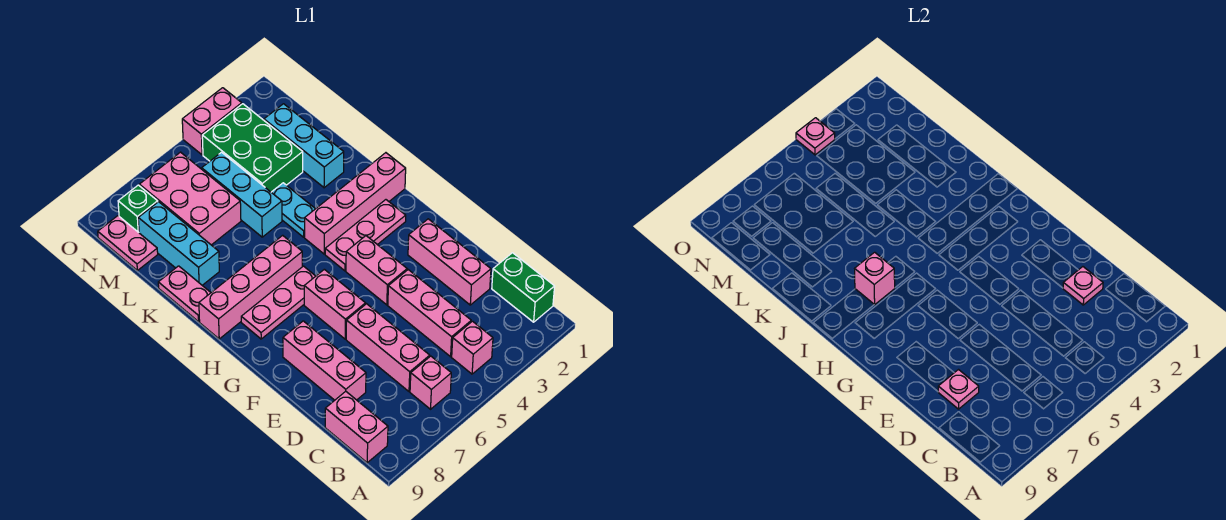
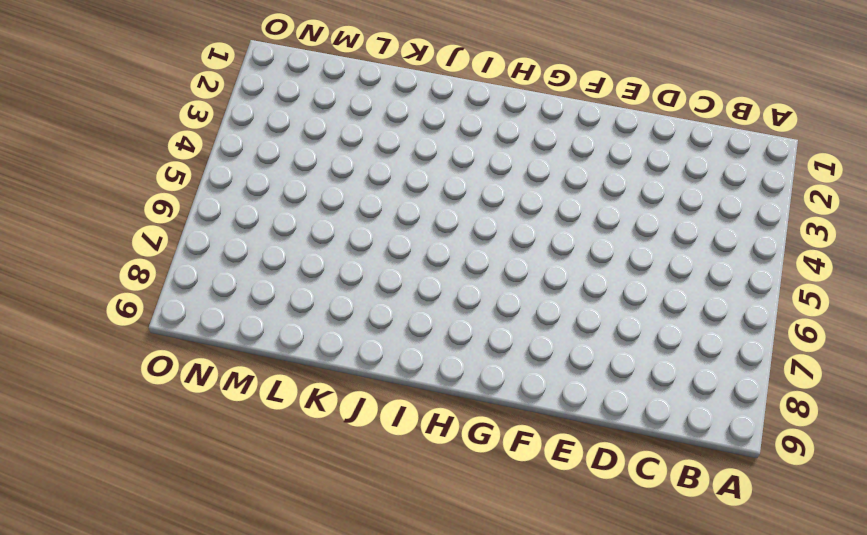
none -> green 1x2 brick [492,253,555,322]
none -> pink 1x1 brick [452,321,493,374]
none -> pink 1x1 brick [410,356,451,409]

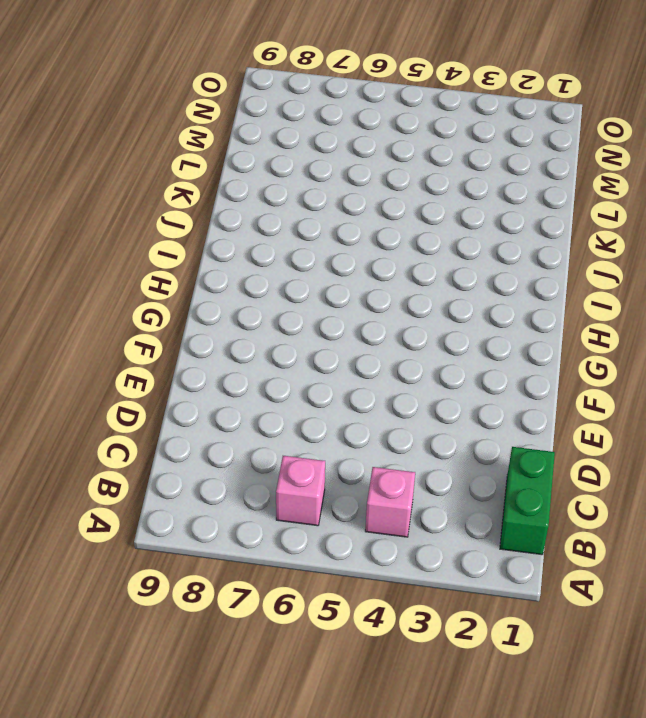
none -> pink 1x2 brick [325,391,388,463]
none -> pink 1x3 brick [388,270,471,357]
none -> pink 1x3 brick [346,304,430,391]

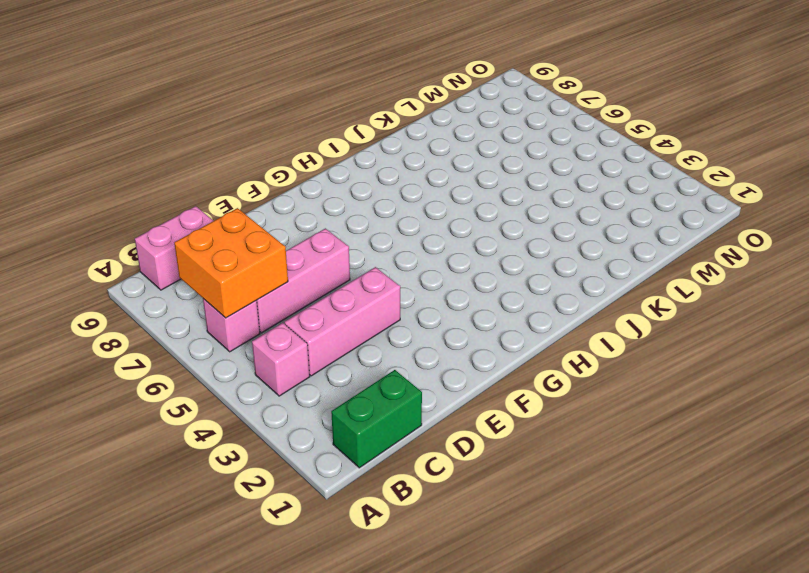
orange 2x2 brick [174,208,288,318] -> none
none -> pink 1x3 brick [408,219,491,305]
none -> pink 1x3 brick [283,321,366,400]
none -> pink 1x2 brick [346,236,407,305]

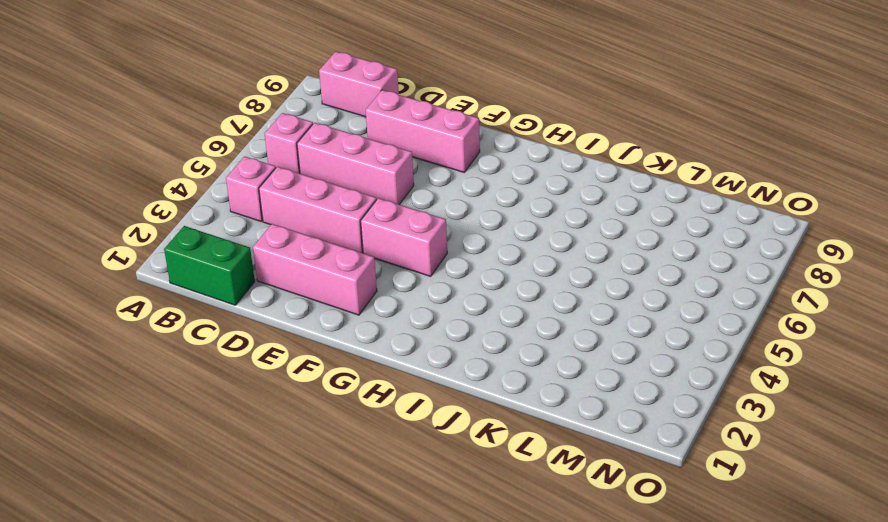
none -> pink 1x2 brick [304,269,366,339]
none -> pink 1x3 plate [325,200,406,271]
none -> pink 1x3 plate [241,266,315,339]

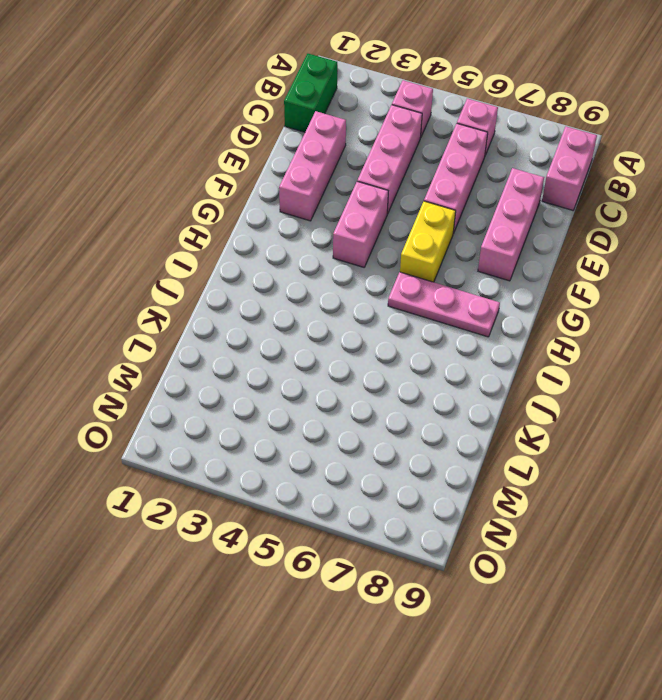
yellow 1x2 brick [400,201,456,282] -> pink 1x2 brick [304,269,366,339]
none -> pink 1x3 plate [325,200,406,271]
none -> pink 1x4 brick [305,153,406,254]
none -> pink 1x4 brick [199,235,302,339]

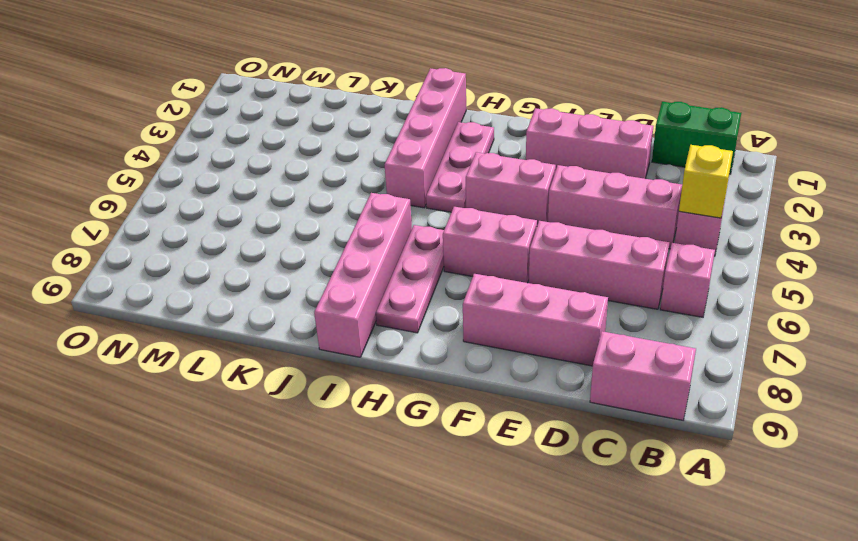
yellow 1x1 brick [679,145,733,218] -> none
none -> cyan 1x2 plate [271,183,315,237]
none -> pink 1x2 plate [158,266,211,322]
none -> cyan 1x3 brick [264,104,344,188]

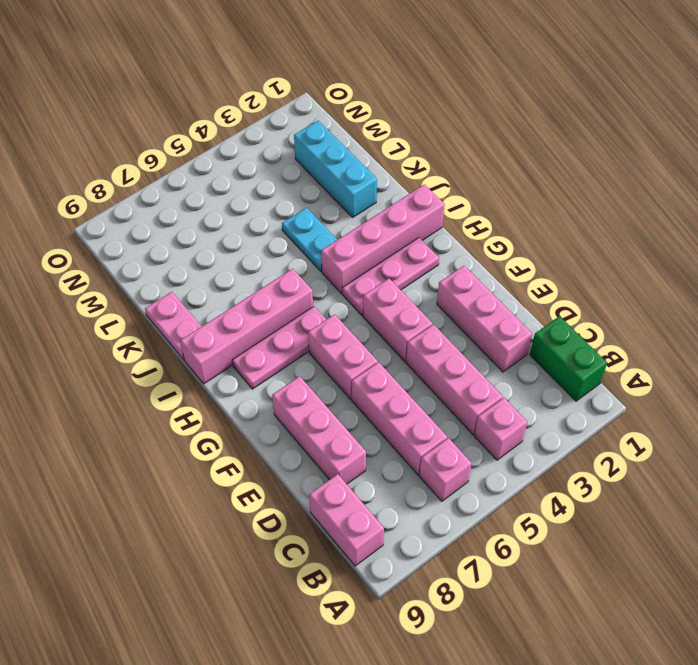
none -> cyan 1x3 brick [202,152,282,237]
none -> cyan 1x3 brick [138,202,219,285]
none -> green 2x3 brick [202,104,303,192]

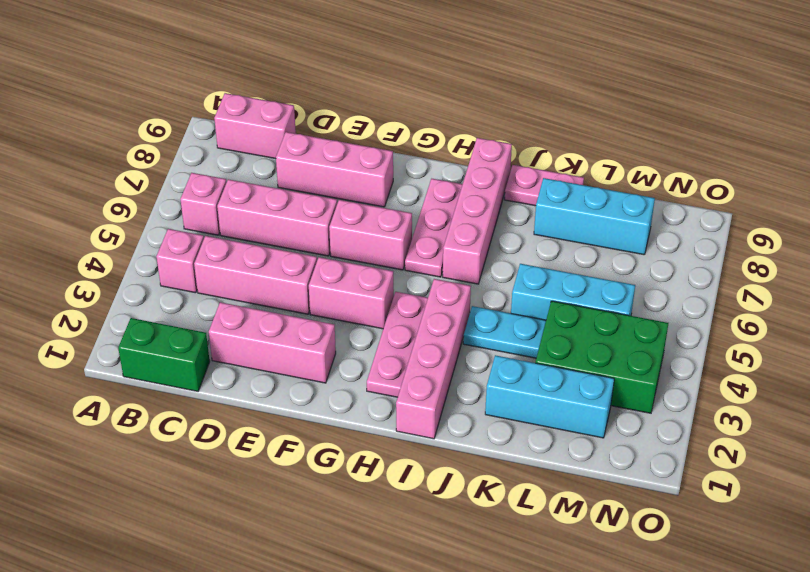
none -> pink 2x3 brick [139,152,241,245]
none -> pink 1x2 plate [98,216,158,270]
none -> green 1x1 brick [118,185,158,232]

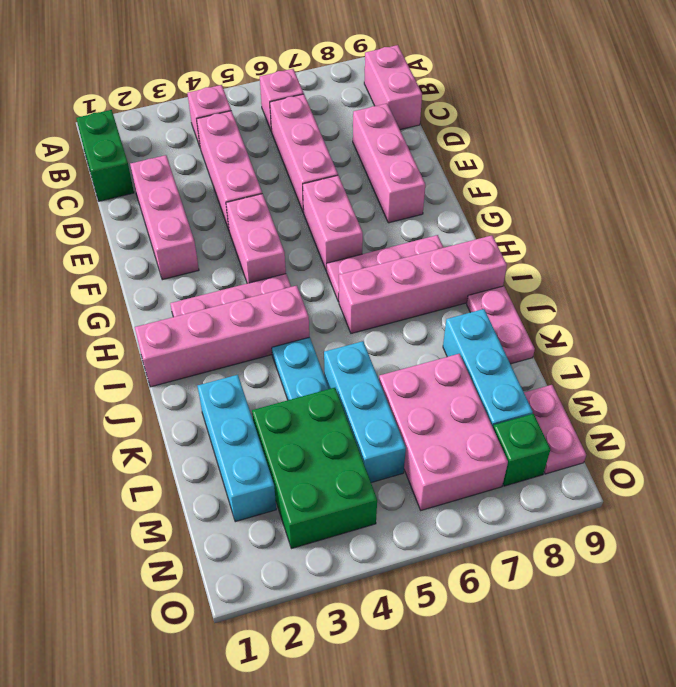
none -> pink 1x2 brick [182,88,242,155]
none -> pink 1x1 plate [1063,267,1103,305]
none -> pink 1x1 plate [938,370,979,409]

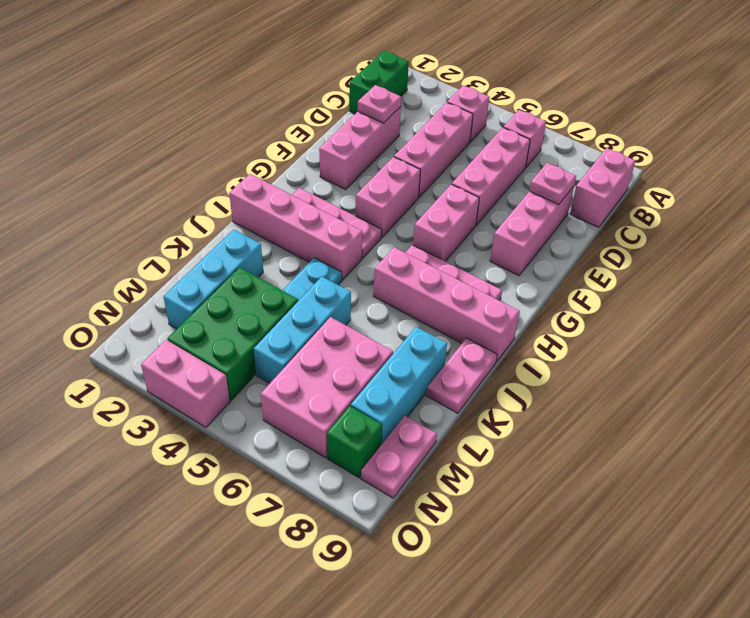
none -> pink 1x1 brick [855,252,895,305]
none -> pink 1x1 plate [796,118,835,155]

